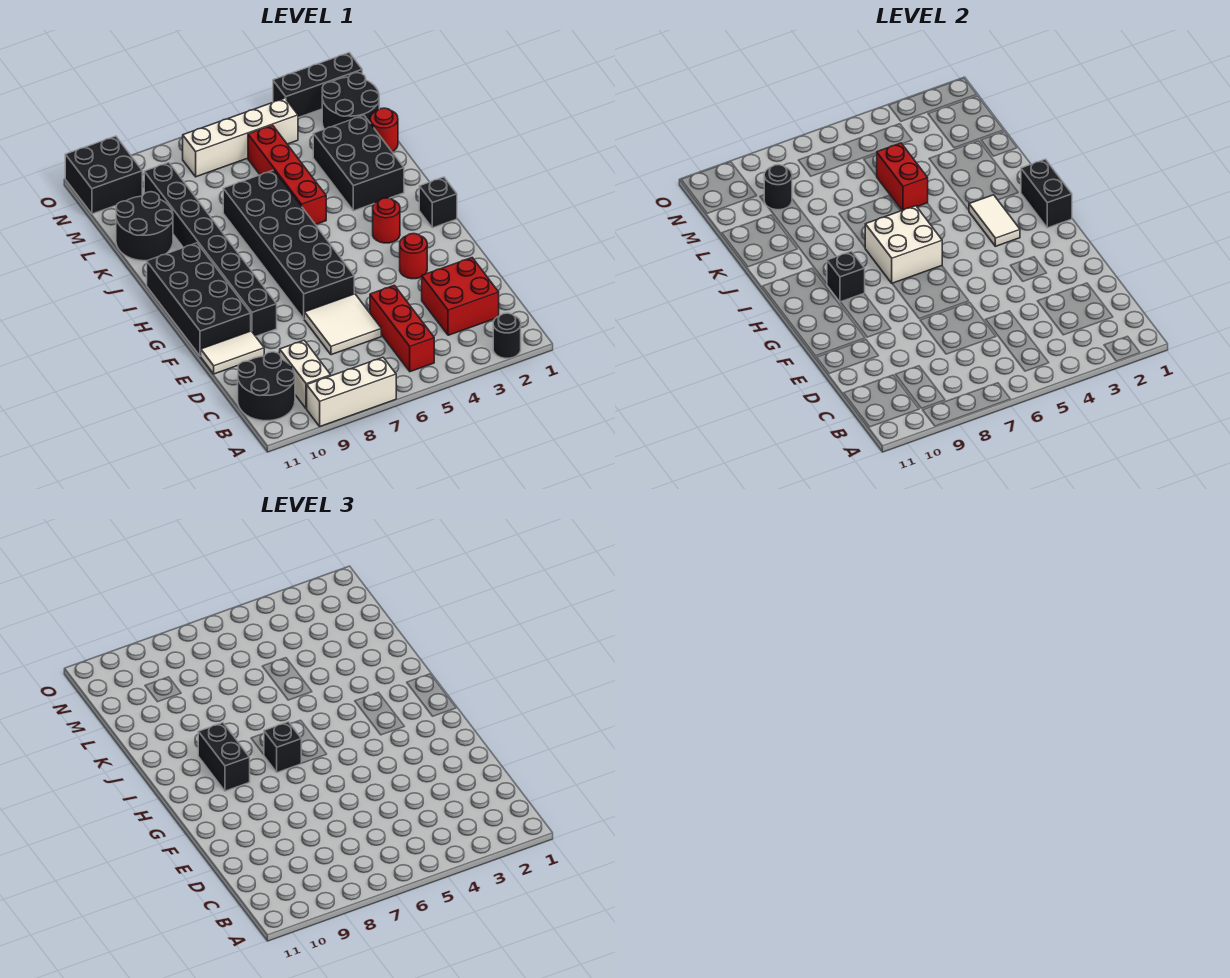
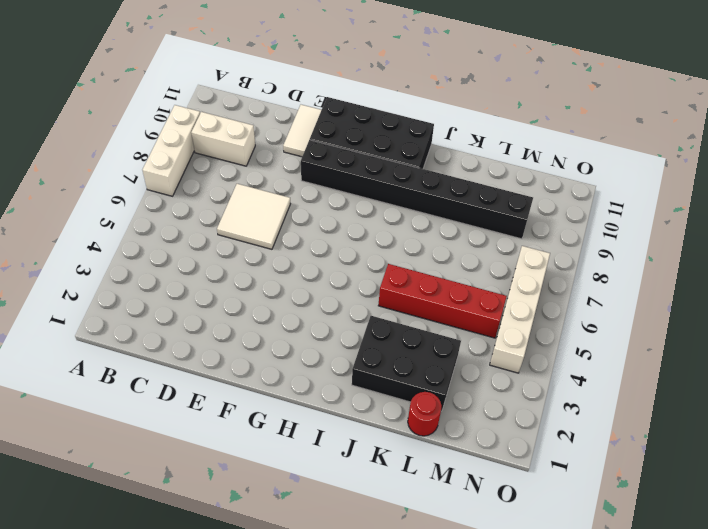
none -> black 1x1 round brick [493,313,521,358]
none -> red 1x3 brick [370,285,434,372]
none -> black 2x2 round brick [238,352,295,421]
none -> red 2x2 brick [422,258,499,335]

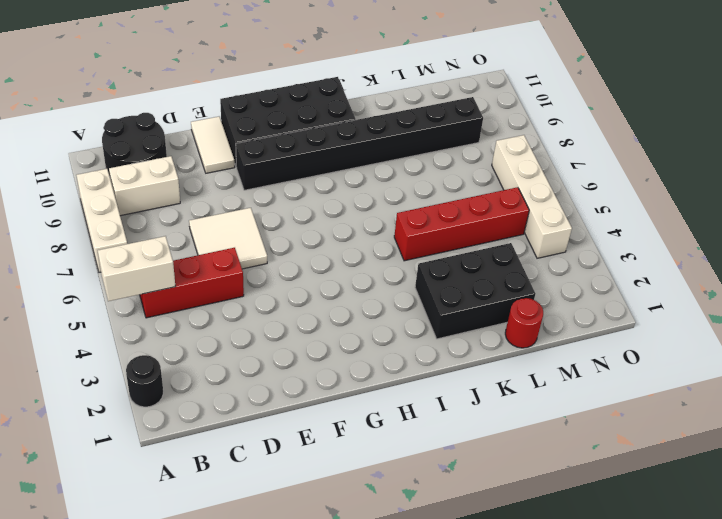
white 1x2 brick [98,236,175,301] -> none
none -> red 2x2 brick [422,258,499,335]
none -> red 1x1 round brick [400,234,427,279]
none -> black 2x6 brick [223,170,354,319]
none -> black 1x1 brick [419,177,457,228]

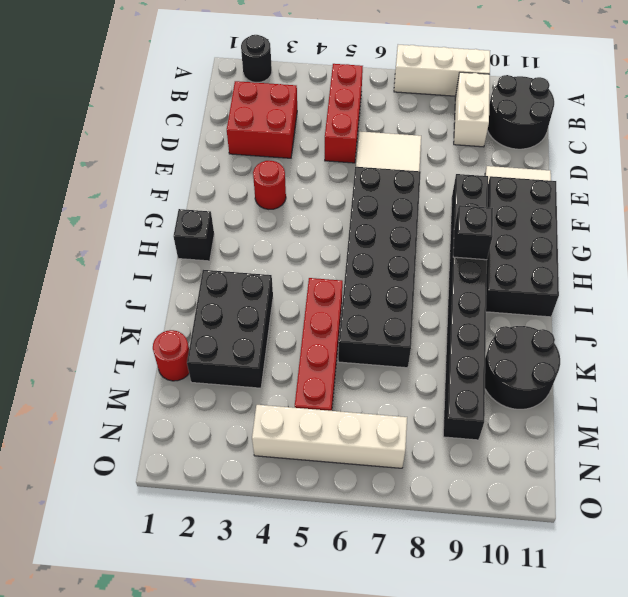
none -> red 1x1 round brick [373,198,400,243]
none -> black 2x2 round brick [322,73,379,129]
none -> black 2x2 brick [65,136,142,214]
none -> black 1x3 brick [273,53,362,117]

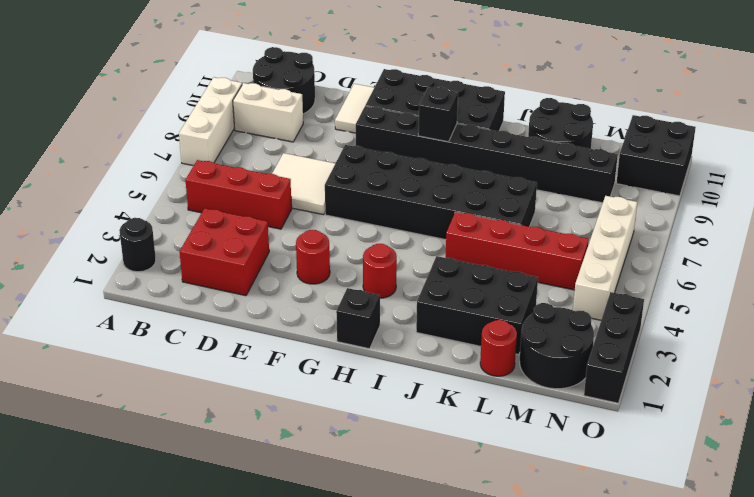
none -> black 1x2 brick [1021,159,1072,228]
none -> white 1x2 tile [969,195,1020,246]
none -> white 2x2 brick [865,206,942,283]
none -> red 1x2 brick [877,143,928,210]

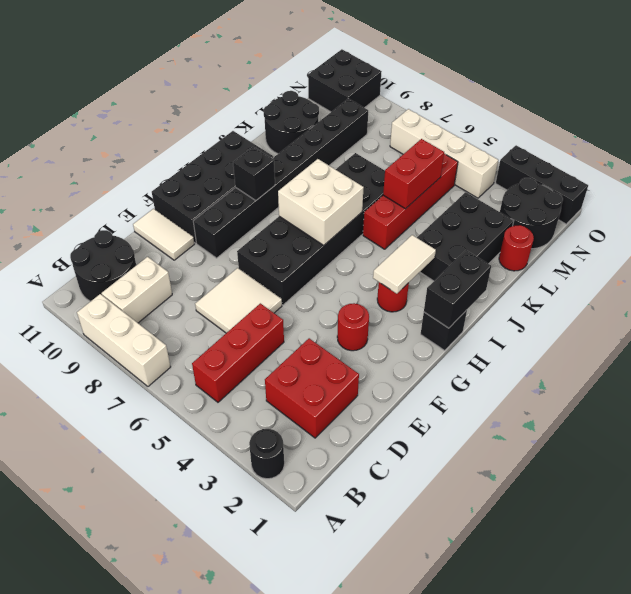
none -> black 1x1 round brick [764,165,792,210]
none -> black 1x1 brick [264,722,301,772]
none -> black 1x2 brick [198,723,250,791]

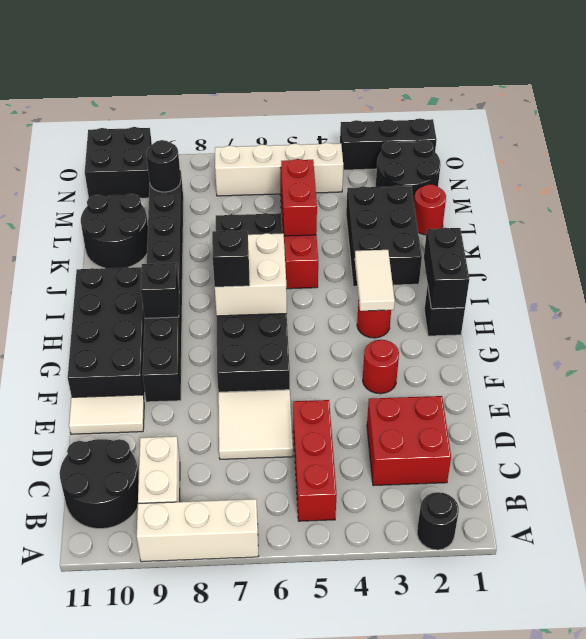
none -> black 1x2 brick [198,723,250,791]

